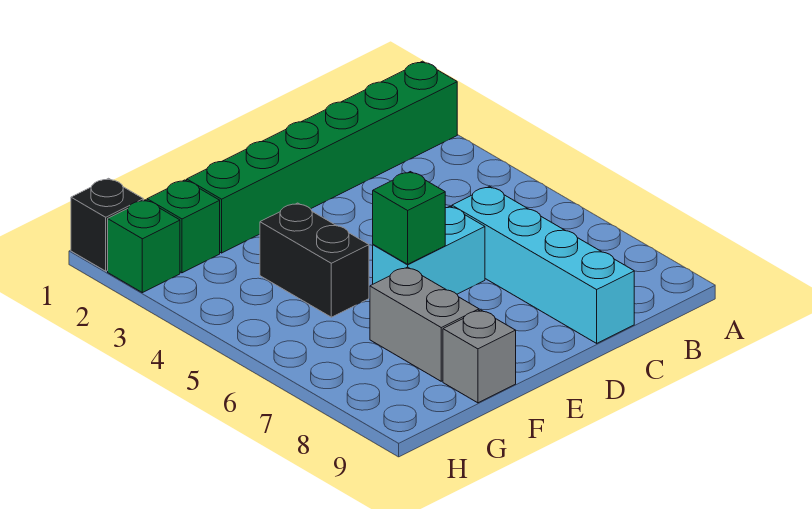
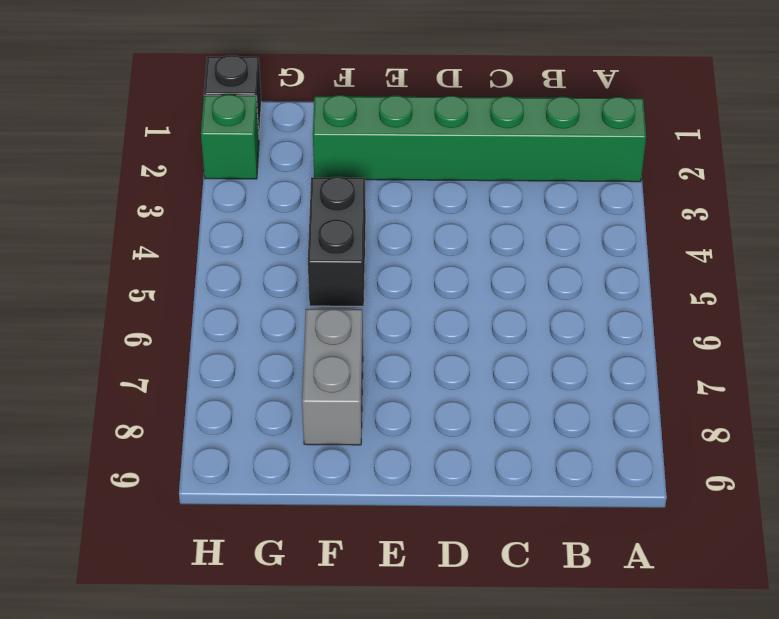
none -> cyan 1x4 brick [452,186,634,343]
none -> cyan 1x2 brick [373,206,485,294]

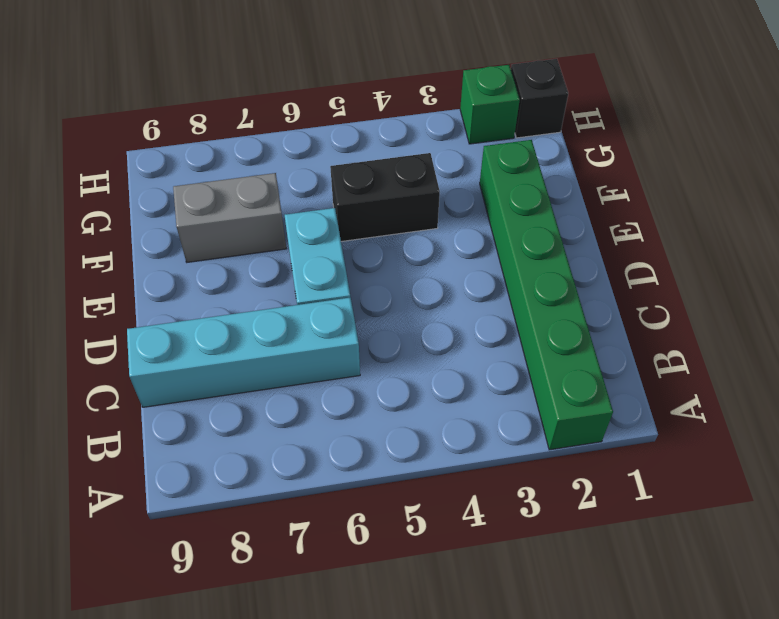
none -> grey 1x1 brick [443,310,516,403]
none -> green 1x1 brick [147,180,220,273]

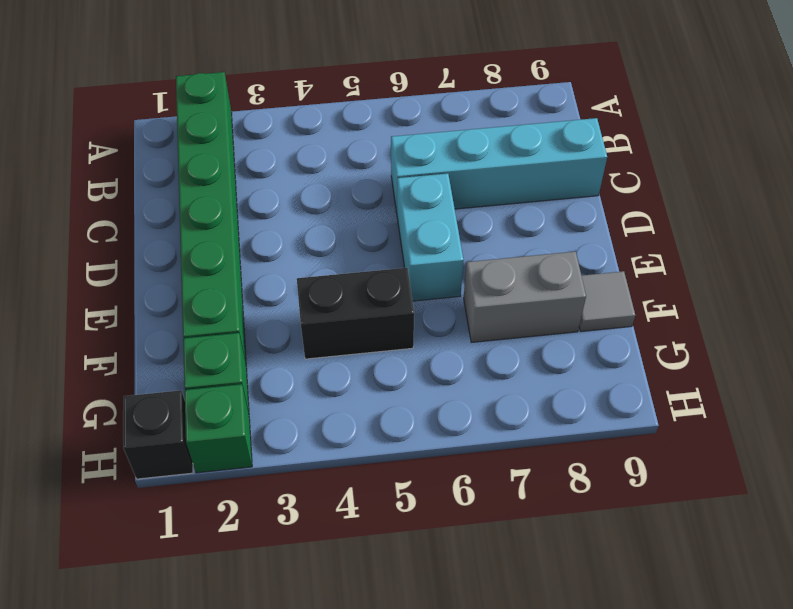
grey 1x1 tile [579,271,635,332] -> grey 1x1 brick [443,310,516,403]
none -> green 1x1 brick [373,172,445,264]

